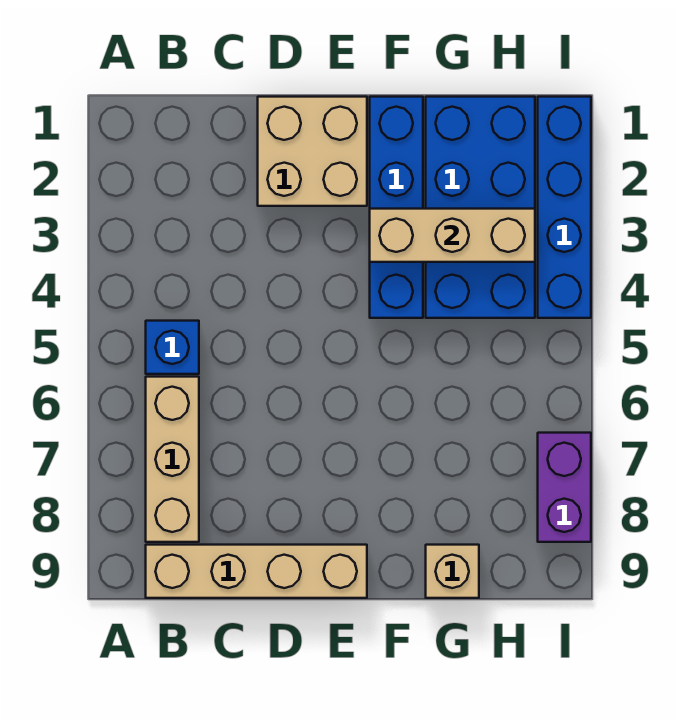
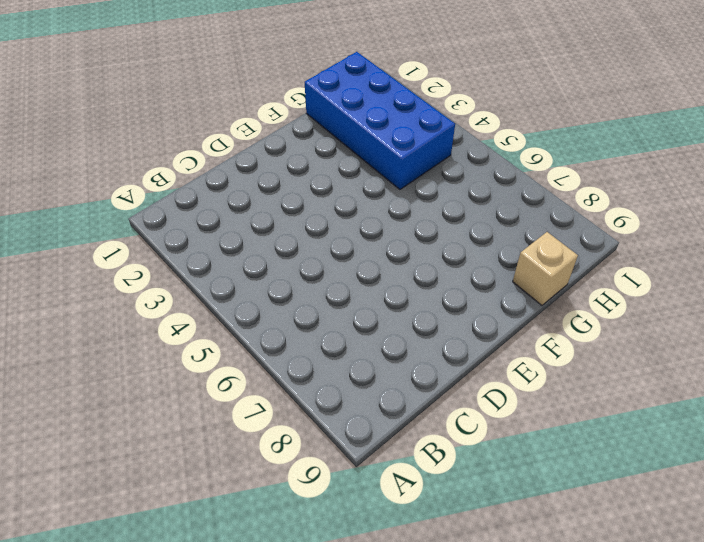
none -> blue 1x1 brick [146,321,199,374]
none -> tan 1x3 brick [146,377,199,542]

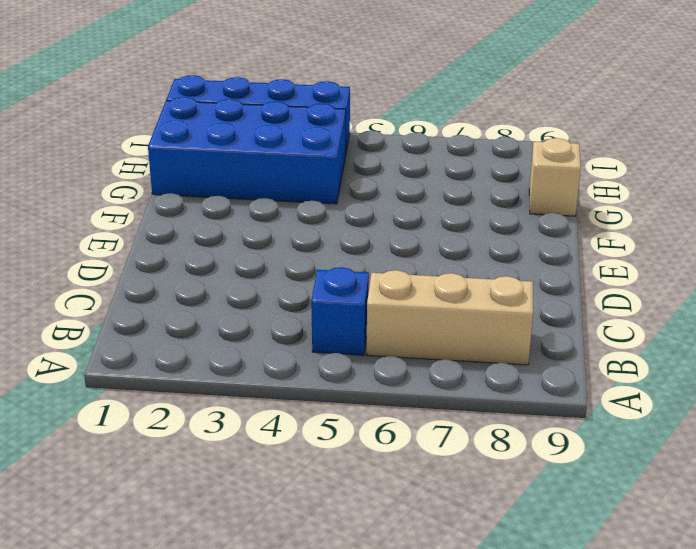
none -> tan 1x4 brick [146,545,367,598]
none -> tan 2x2 brick [258,97,367,206]

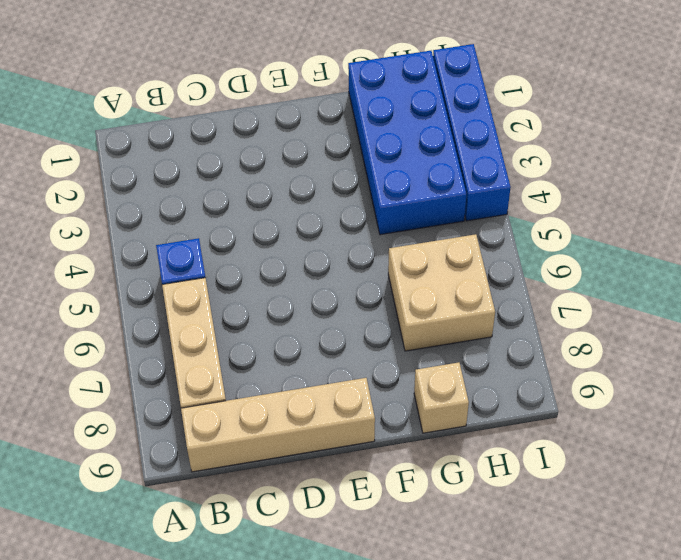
tan 2x2 brick [388,234,495,351] -> tan 2x2 brick moved to [258,97,367,206]
none -> blue 1x4 brick [370,97,423,318]
none -> purple 1x2 brick [538,433,591,542]

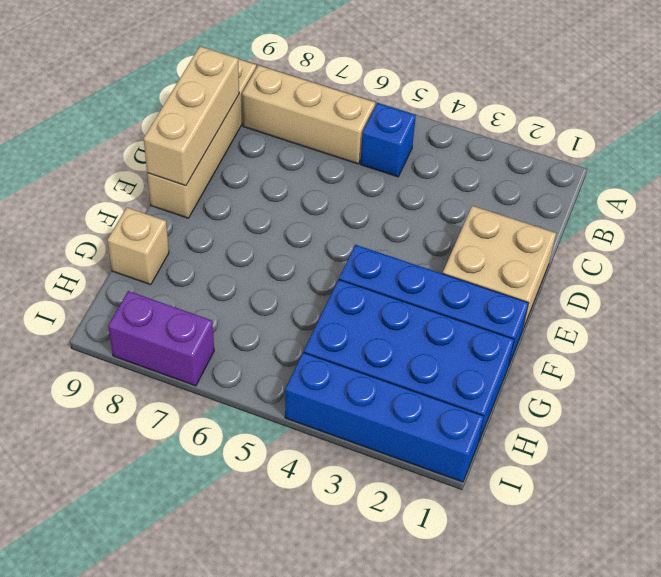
tan 1x3 brick [144,47,239,186] -> tan 1x3 brick moved to [370,209,535,262]

